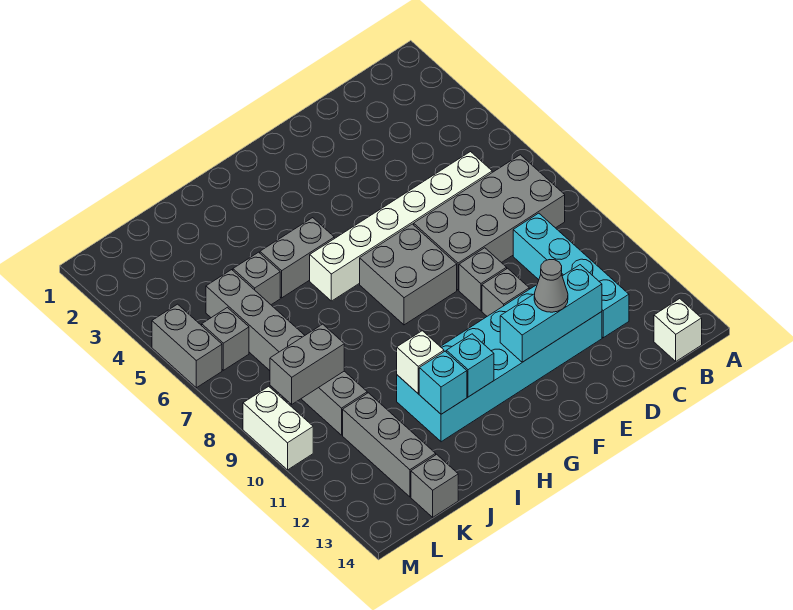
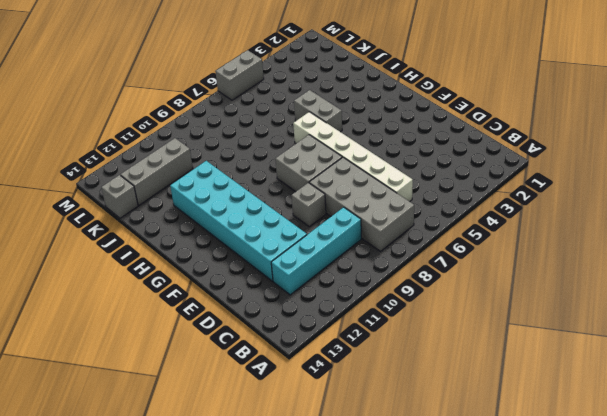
none -> white 1x1 brick [654,299,702,361]
none -> grey 1x1 brick [482,268,529,316]
none -> grey 1x1 brick [233,252,280,305]

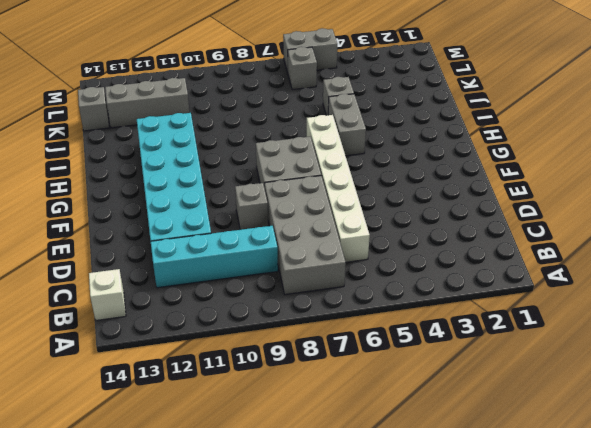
none -> grey 1x1 brick [482,268,529,316]
none -> grey 1x6 brick [206,270,367,435]
none -> white 1x2 brick [243,386,313,470]

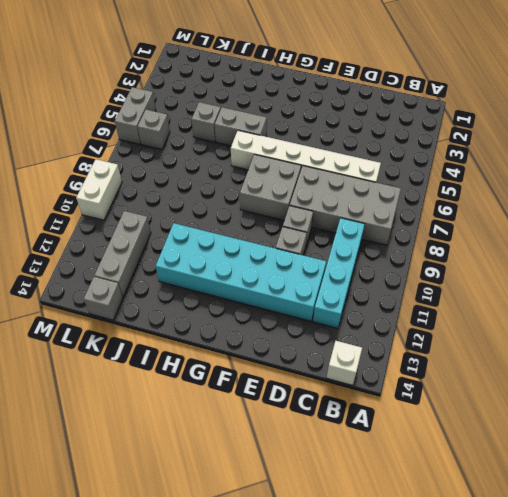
none -> grey 1x6 brick [206,270,367,435]
none -> cyan 1x3 brick [500,265,602,362]
none -> cyan 1x1 brick [446,334,494,397]

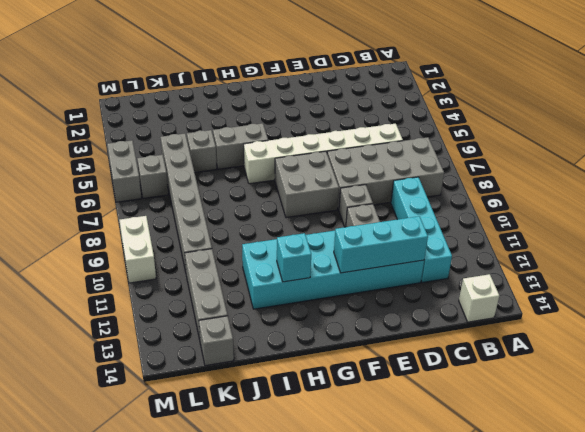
none -> white 1x1 brick [397,331,444,394]
none -> cyan 1x1 brick [419,351,467,414]
none -> grey 1x2 brick [270,324,344,404]

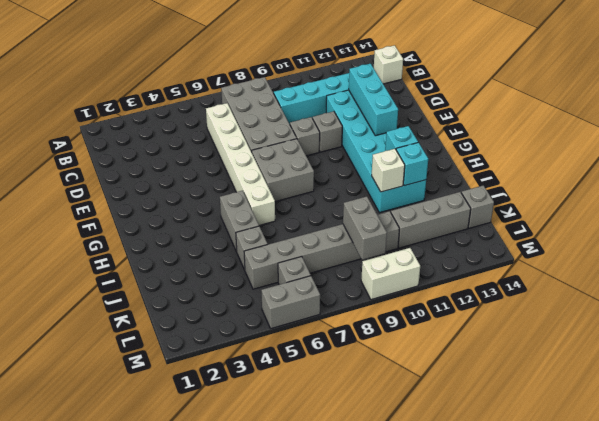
none -> grey 1x1 cone [534,260,568,312]

